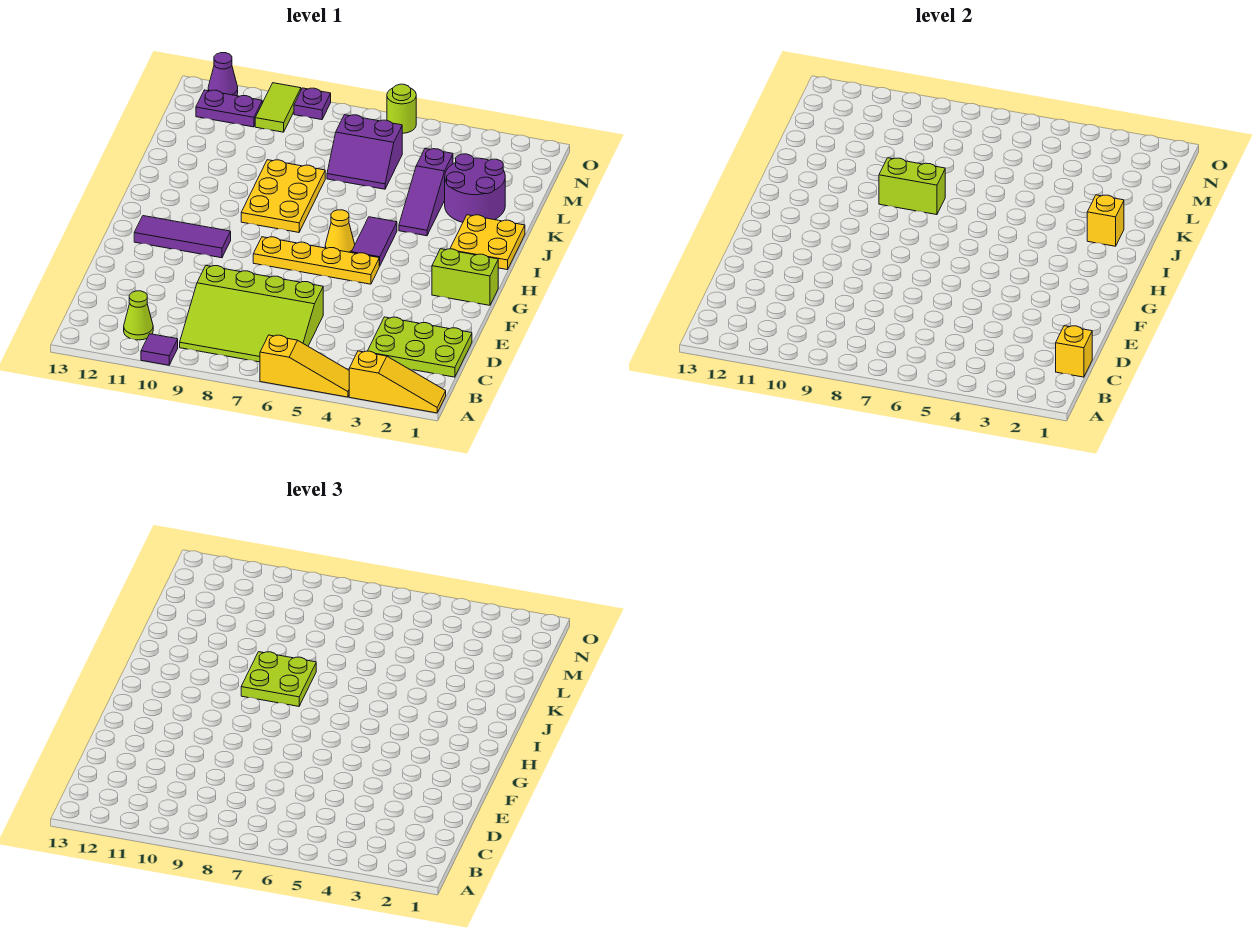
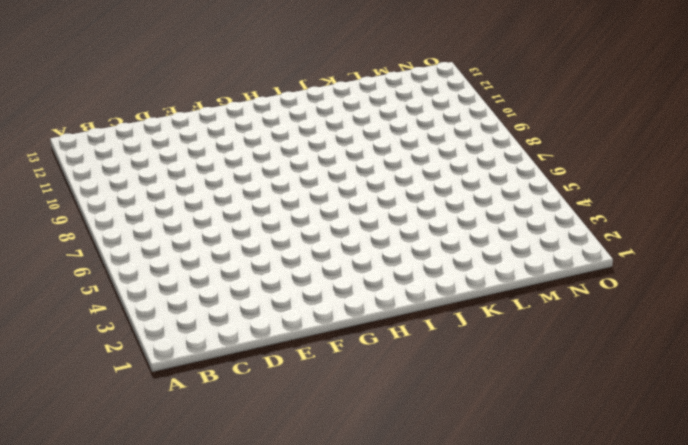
none -> yellow 1x3 slope [349,351,446,413]
none -> yellow 1x3 slope [260,335,349,397]
none -> purple 1x1 tile [141,334,178,365]

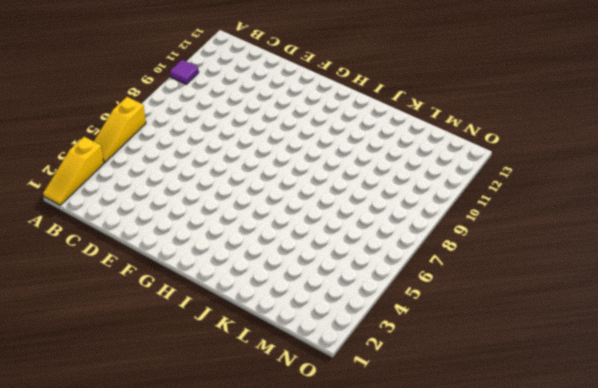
none -> lime 3x4 slope [180,266,323,362]
none -> lime 1x1 cone [124,291,153,340]
none -> lime 2x3 plate [368,317,472,377]

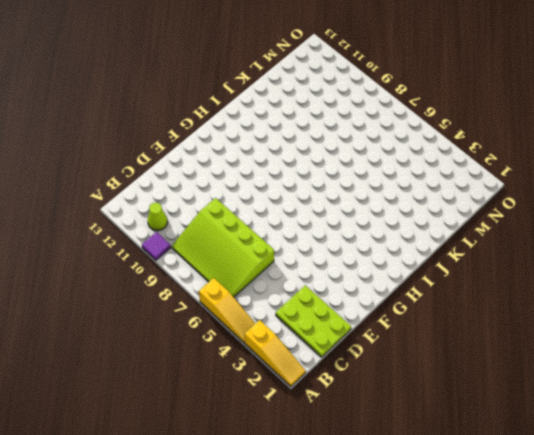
none -> lime 1x2 brick [432,249,498,305]
none -> yellow 1x4 plate [253,237,379,284]
none -> purple 1x3 tile [134,216,231,258]

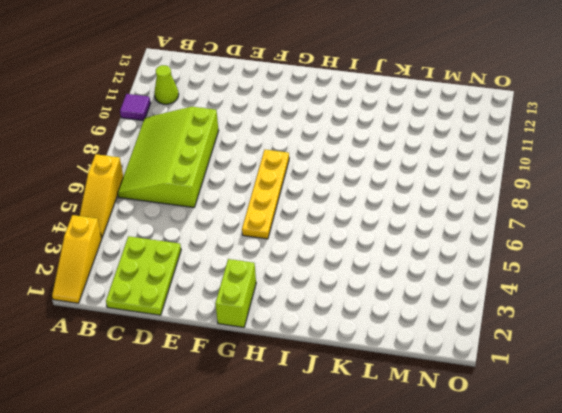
none -> purple 1x3 tile [134,216,231,258]
none -> purple 1x2 tile [351,217,397,266]
none -> yellow 1x1 cone [325,210,355,253]

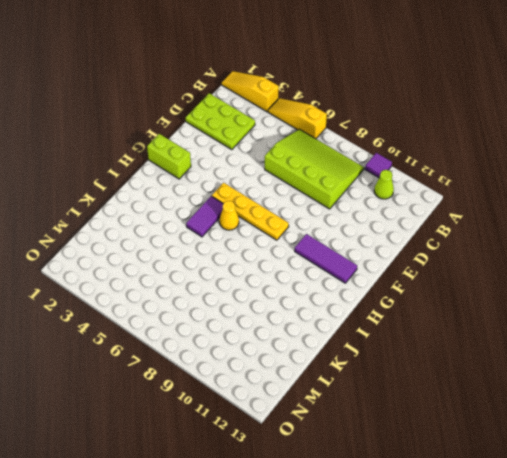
none -> yellow 2x2 plate [450,215,525,270]
none -> yellow 2x3 plate [241,160,325,232]
none -> purple 1x3 slope [399,149,453,236]

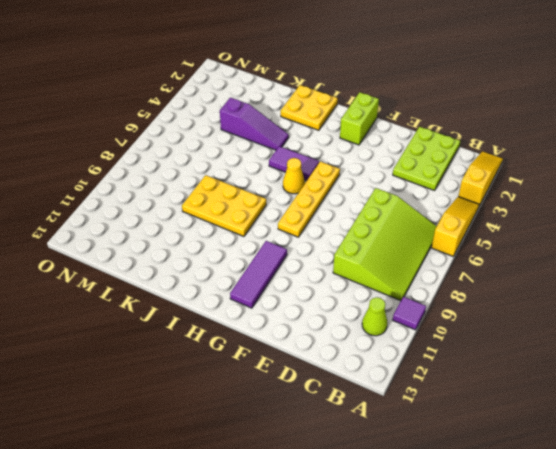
none -> purple 2x2 round brick [445,154,505,222]
none -> purple 2x2 slope [327,115,402,189]
none -> lime 1x2 tile [255,83,301,132]

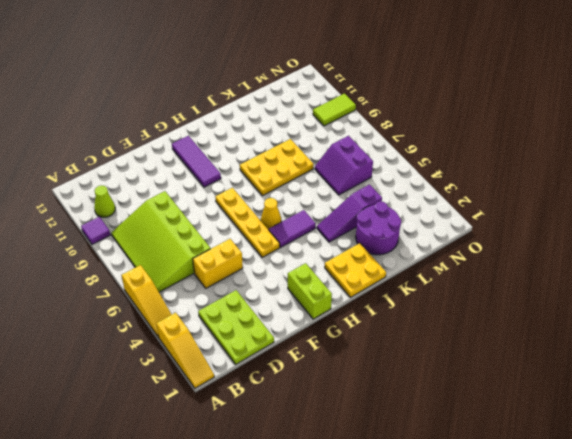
yellow 1x2 brick [193,239,243,288] -> none
none -> purple 1x2 plate [196,90,262,127]
none -> lime 1x1 round brick [387,84,416,133]
none -> purple 1x1 plate [294,88,331,120]

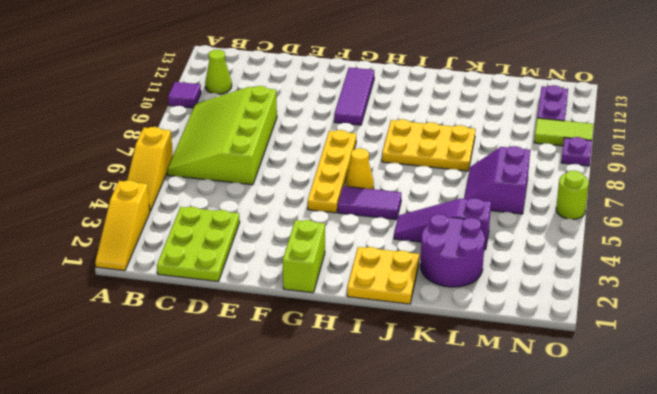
none -> purple 1x1 cone [208,53,238,96]
none -> yellow 1x1 brick [1056,326,1092,377]
none -> yellow 1x1 brick [1087,195,1124,246]

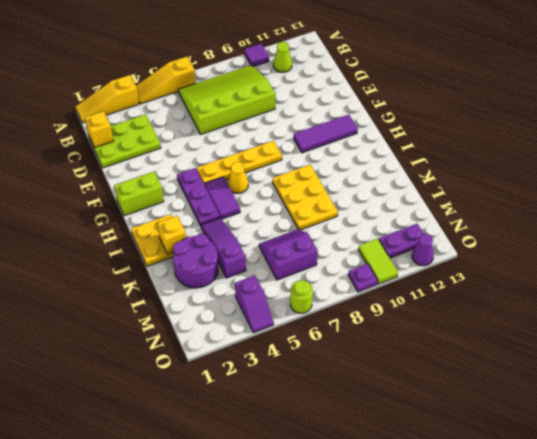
purple 1x3 plate [177,168,220,226] -> none
purple 1x2 slope [235,275,274,333] -> none
none -> lime 1x2 brick [879,158,945,215]
none -> lime 2x2 plate [241,652,316,706]

